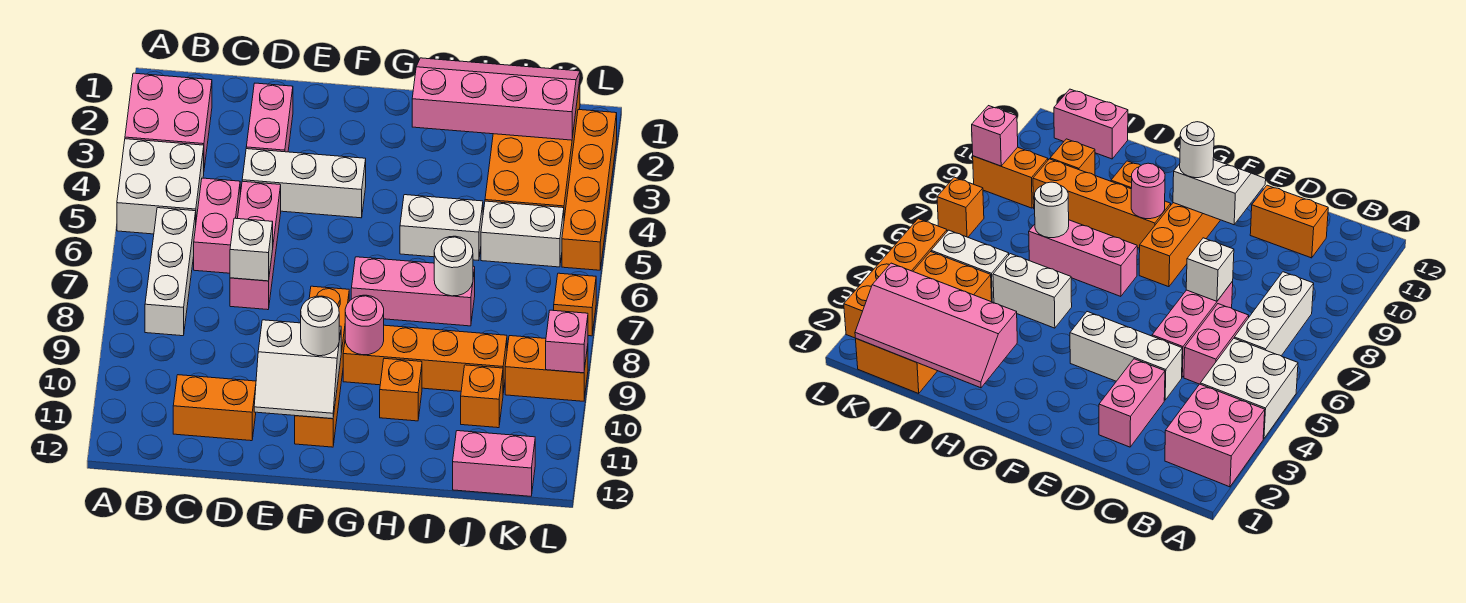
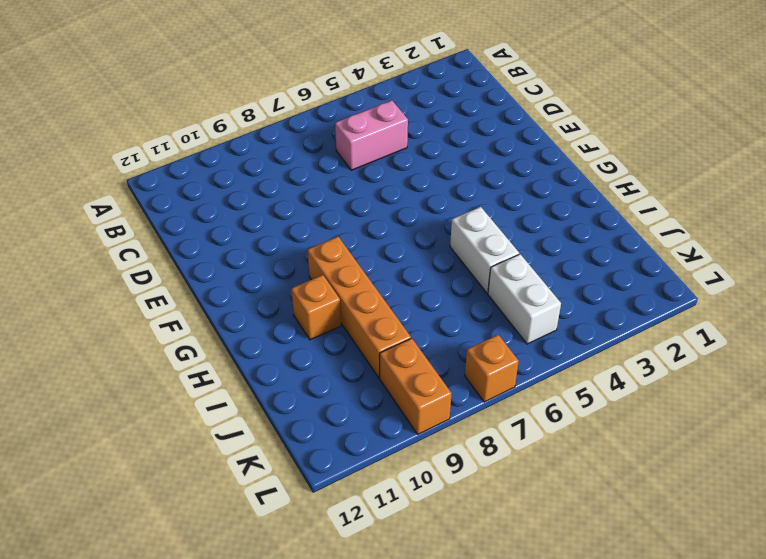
none -> pink 2x2 brick [125,73,212,168]
none -> white 2x2 brick [117,139,204,234]
none -> white 1x3 brick [145,208,196,336]

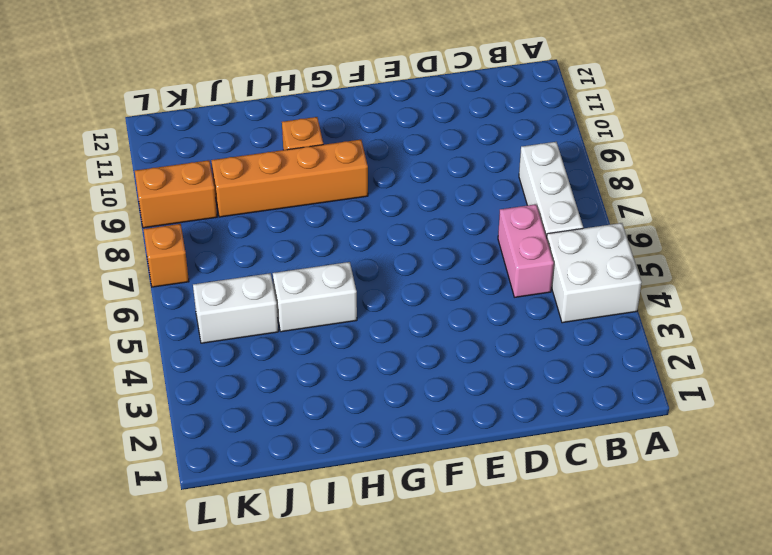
none -> pink 2x2 brick [125,73,212,168]
none -> orange 1x2 brick [173,375,256,441]
none -> pink 1x2 brick [246,83,293,152]

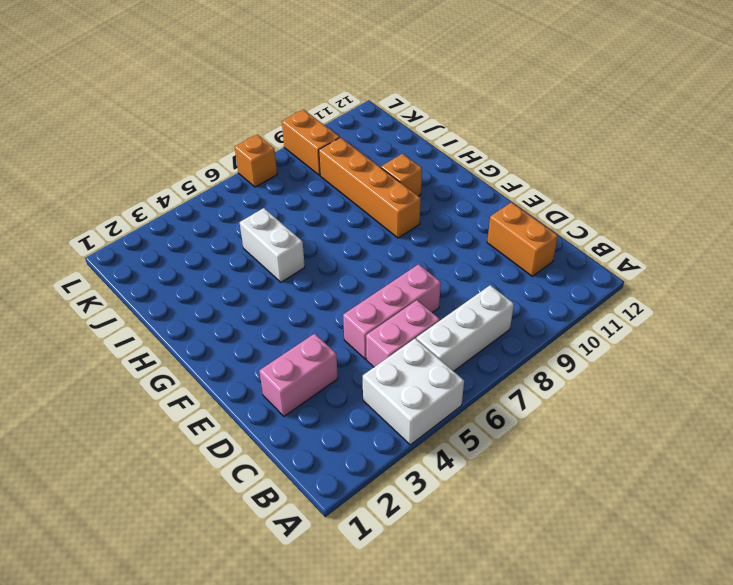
none -> pink 2x2 brick [125,73,212,168]
none -> white 1x3 brick [242,149,366,218]
none -> orange 1x4 brick [295,286,349,447]

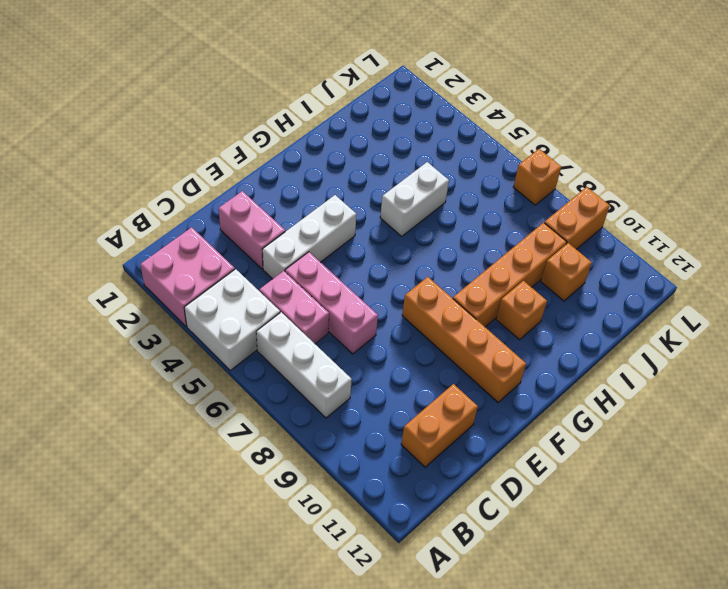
none -> pink 1x3 brick [351,257,475,326]
none -> orange 2x4 brick [485,81,580,218]
none -> white 1x2 brick [481,201,564,267]

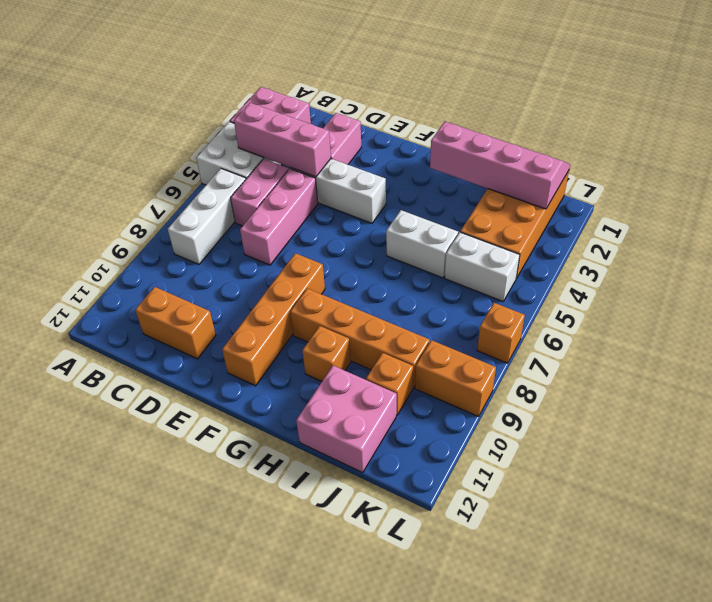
pink 1x3 brick [234,103,331,177] -> pink 1x3 brick moved to [351,257,475,326]
pink 2x2 brick [296,366,397,473] -> pink 1x2 brick [453,431,535,496]
none -> orange 1x4 brick [562,110,617,270]
none -> white 1x1 brick [230,218,273,281]
none -> white 2x2 slope [254,320,341,419]

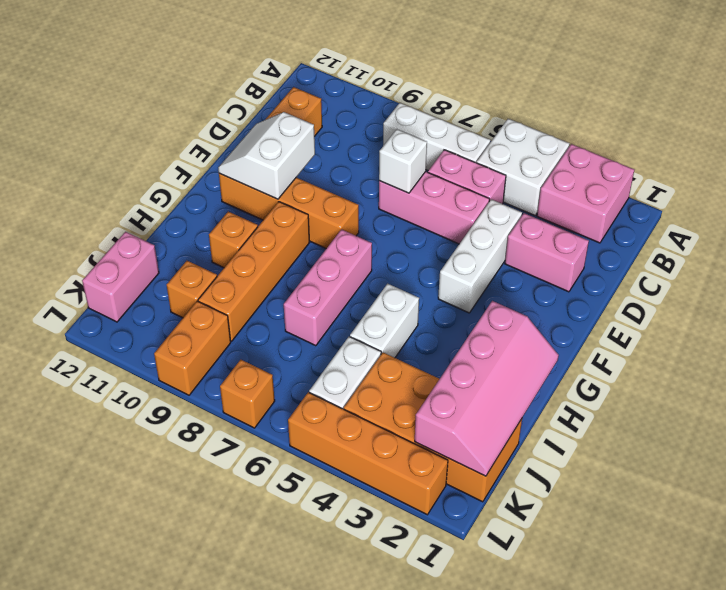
none -> pink 1x1 round brick [345,295,384,355]
none -> white 1x1 round brick [434,236,473,296]
none -> pink 1x1 brick [546,310,588,373]

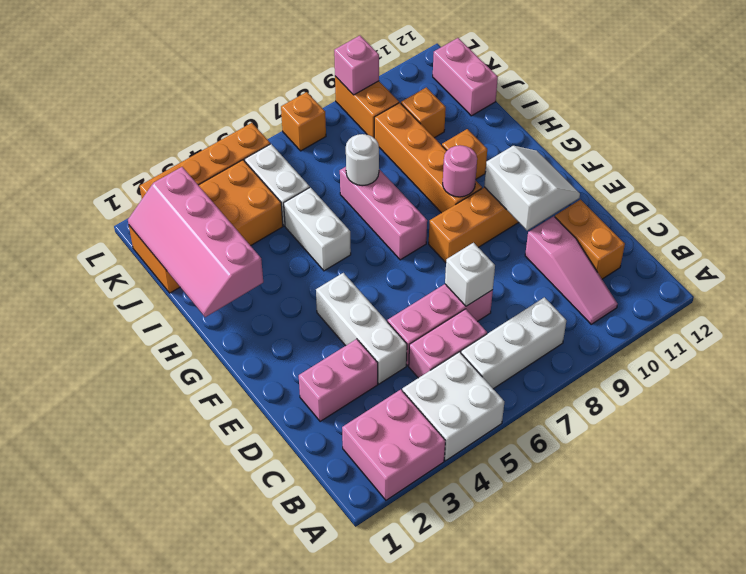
pink 1x3 slope [525,216,618,324] -> none
none -> white 1x1 round brick [301,296,339,356]

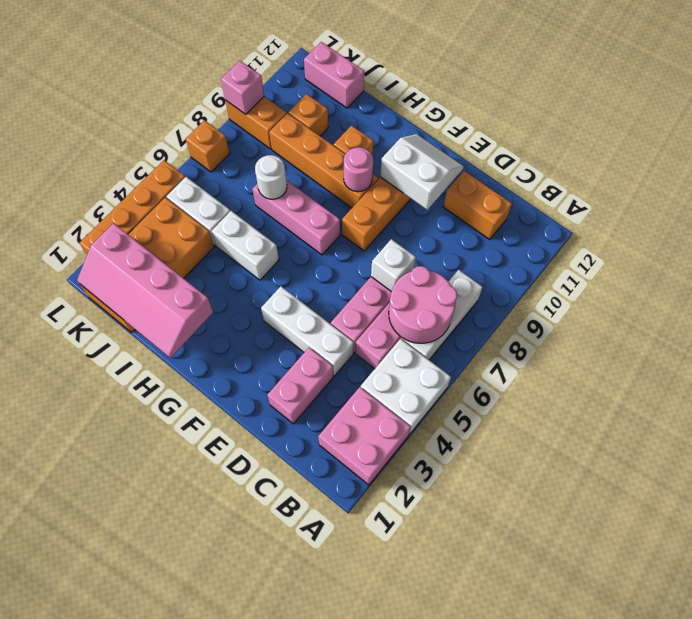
pink 2x2 round brick [389,266,457,343] -> none
none -> white 1x1 round brick [301,296,339,356]

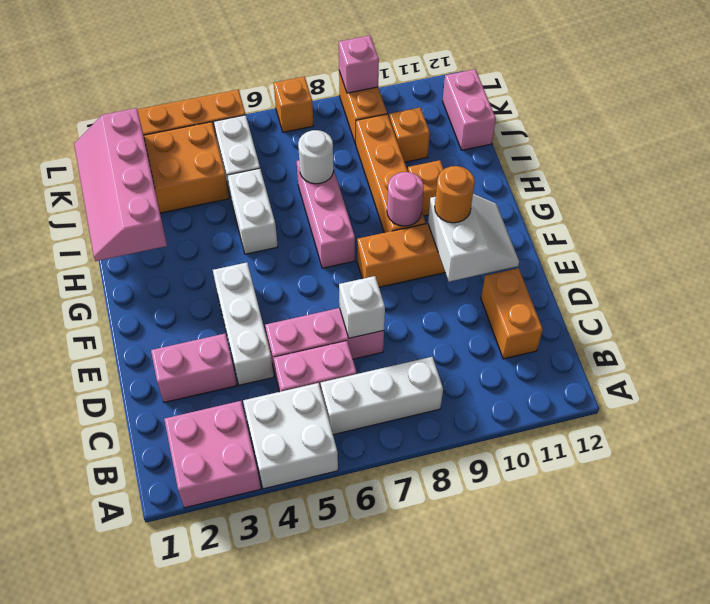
orange 1x1 round brick [435,166,475,223] -> white 1x1 round brick [301,296,339,356]

